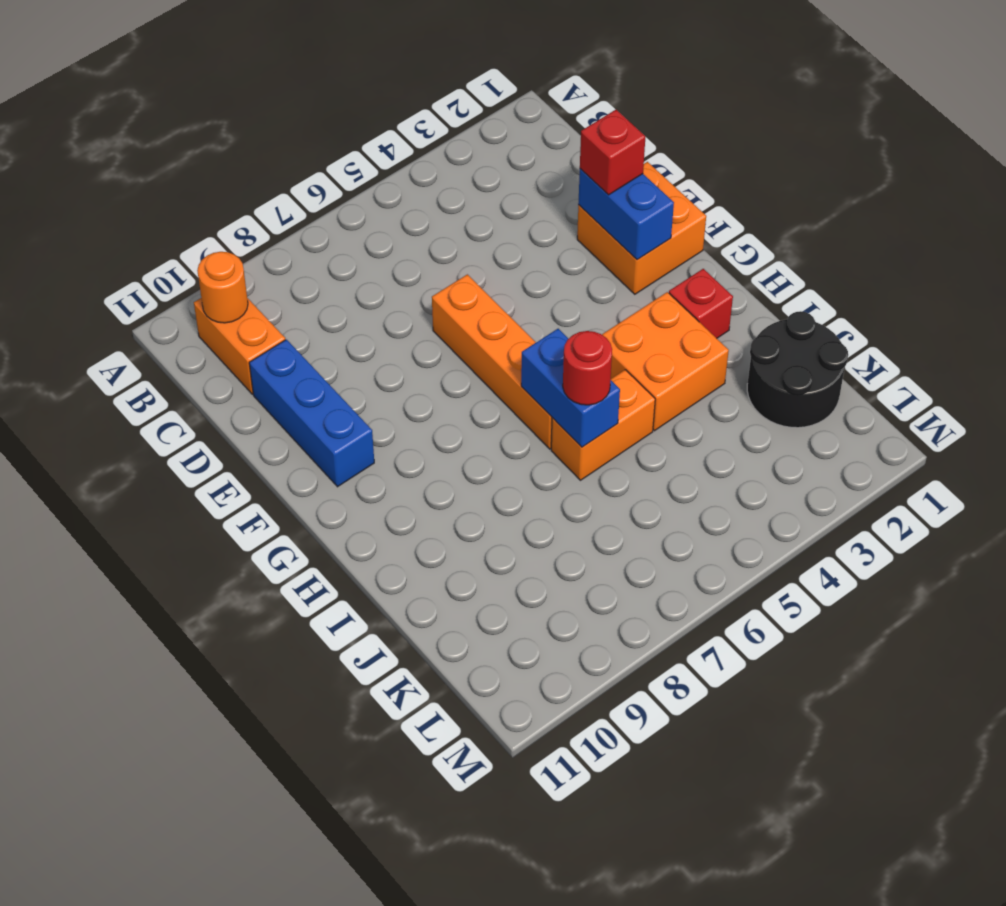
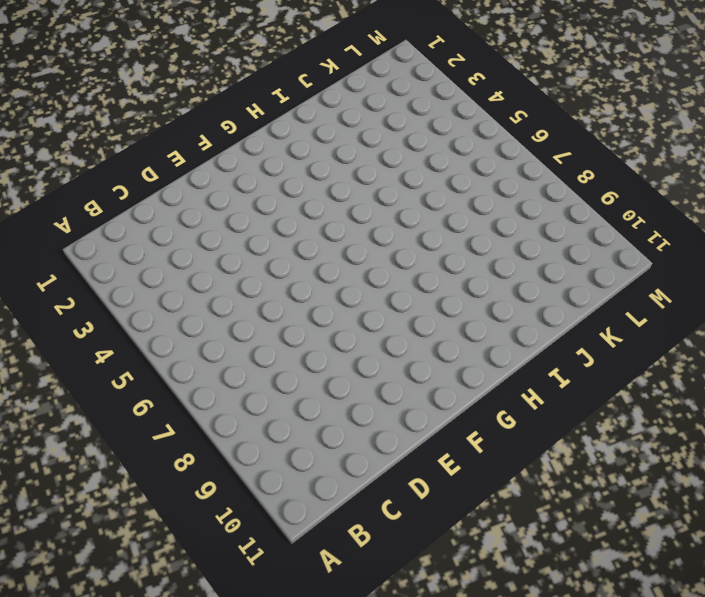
none -> orange 1x2 brick [194,298,285,394]
none -> blue 1x3 brick [249,340,374,487]
none -> orange 2x2 brick [577,162,706,294]

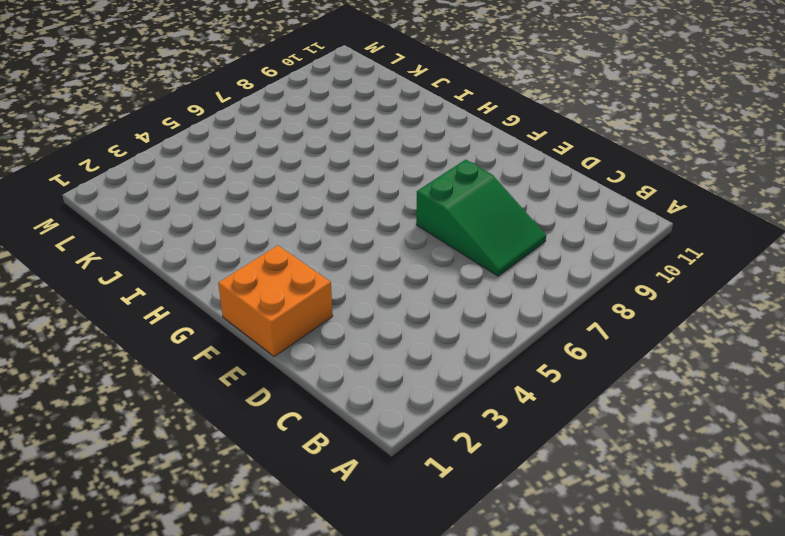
green 2x3 slope [416,160,546,276] -> none
none -> orange 1x2 brick [194,298,285,394]
none -> blue 1x3 brick [249,340,374,487]
none -> orange 1x4 brick [432,274,552,449]

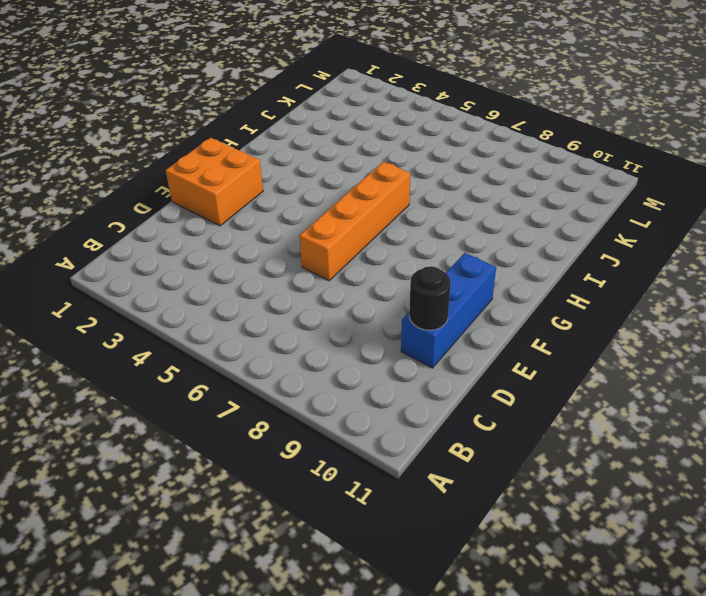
black 1x1 round brick [409,266,451,330] -> none
none -> orange 1x2 brick [194,298,285,394]
none -> red 1x1 brick [669,269,733,338]
none -> orange 2x2 brick [602,292,729,431]

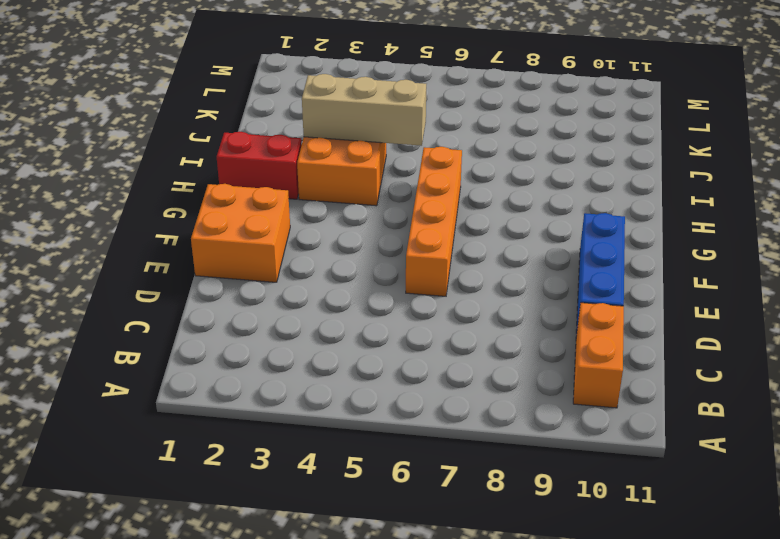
red 1x2 brick [217,132,302,199] -> red 1x1 brick [669,269,733,338]
tan 1x3 brick [302,74,426,146] -> none
none -> orange 1x2 brick [551,370,655,480]
none -> black 2x2 round brick [747,311,848,428]
none -> orange 1x1 round brick [197,252,248,323]

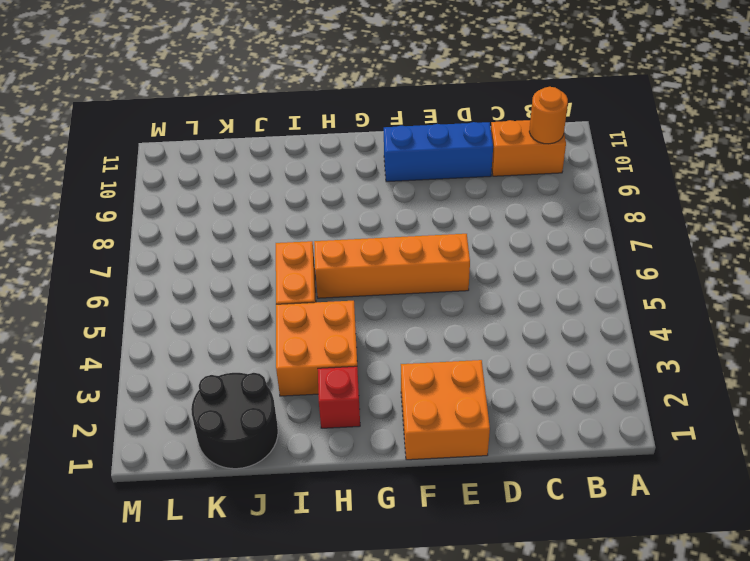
none -> blue 1x2 brick [578,169,674,260]
none -> blue 1x2 brick [521,329,620,447]
none -> red 1x1 brick [580,110,645,195]

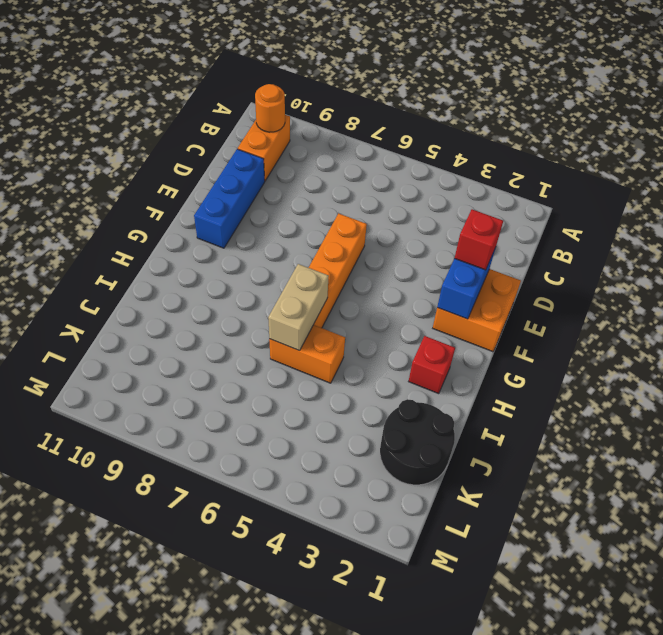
tan 1x2 brick [268,264,329,350] -> blue 1x2 brick [521,329,620,447]
none -> orange 2x2 brick [602,292,729,431]
none -> red 1x1 round brick [563,331,612,405]

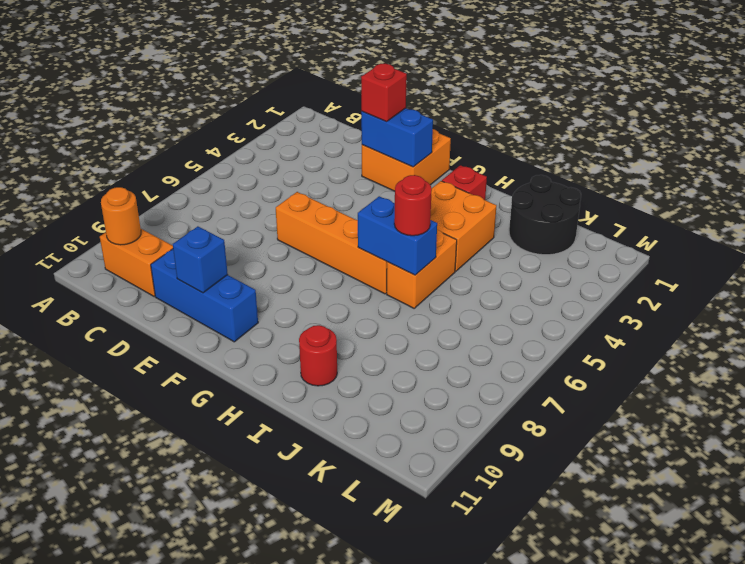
blue 1x1 brick [173,226,228,293] -> none
red 1x1 round brick [299,325,337,386] -> none

